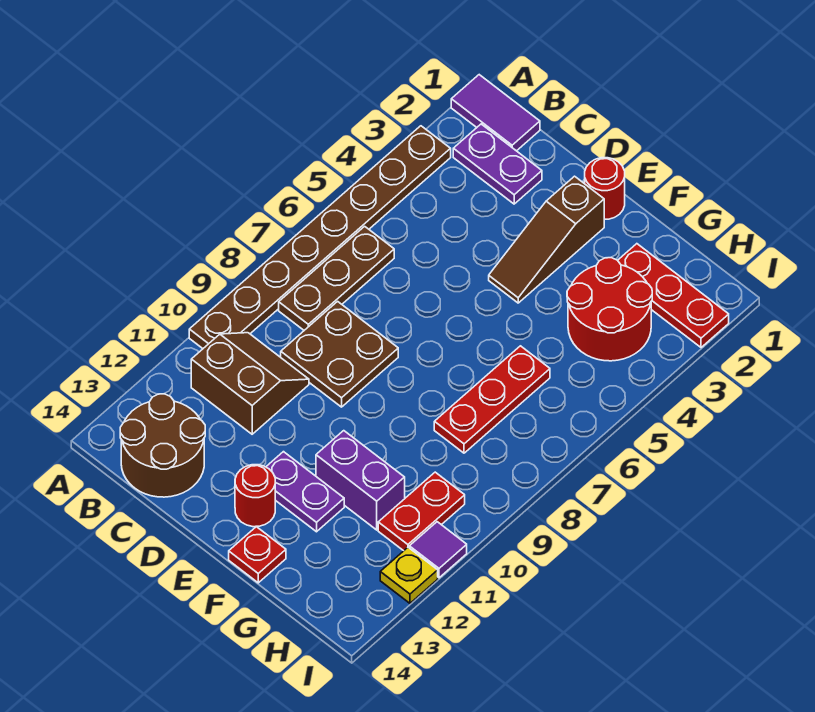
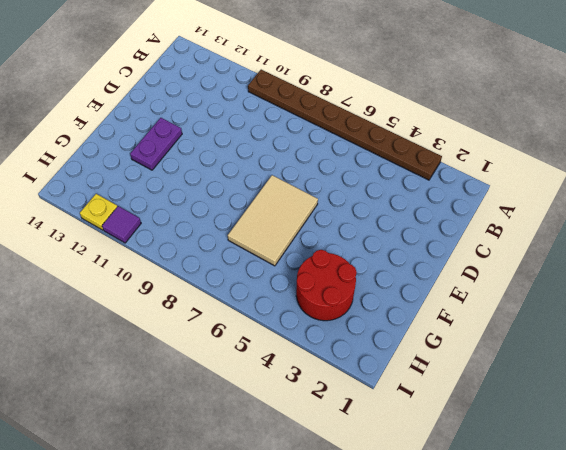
tan 2x3 tile [228,175,318,266] -> red 1x3 plate [434,346,550,453]
none -> purple 1x2 tile [451,75,540,151]
none -> purple 1x2 plate [453,124,542,204]
none -> brown 1x3 plate [279,226,394,330]

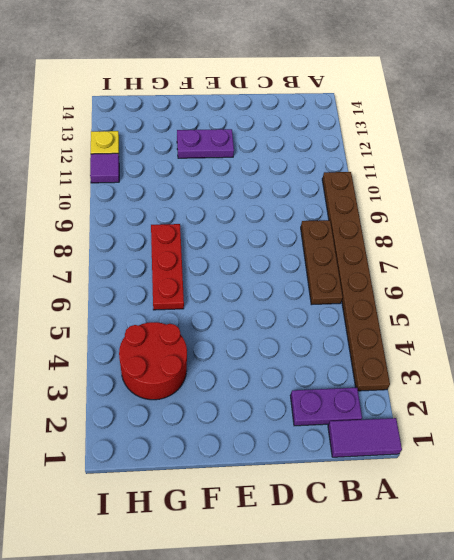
none -> brown 2x2 slope [191,333,309,434]
none -> brown 2x2 round brick [120,394,205,497]
none -> brown 2x2 plate [281,301,398,407]

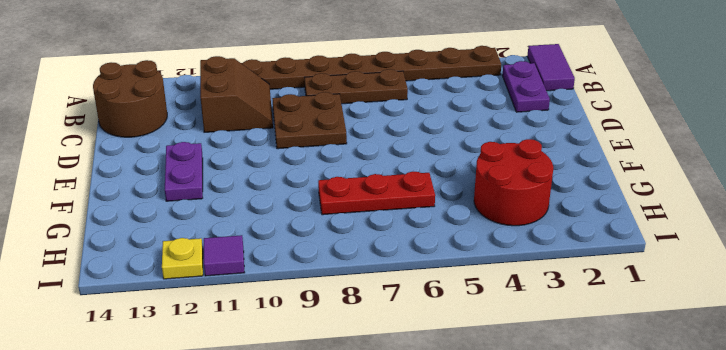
none -> red 1x1 round brick [585,158,625,219]
none -> brown 1x3 slope [489,176,604,303]
none -> red 1x1 round brick [235,465,275,527]

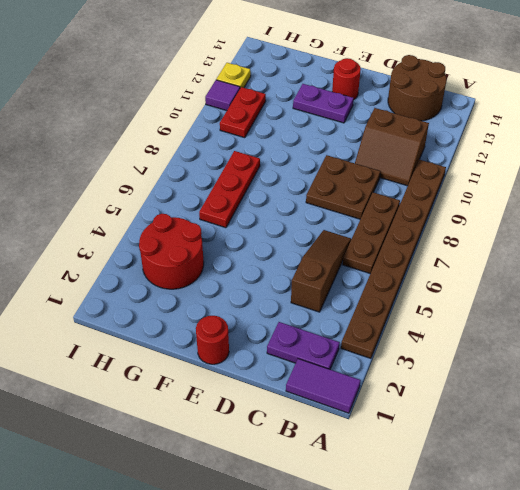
brown 1x3 slope [291,230,351,312] -> brown 1x3 slope moved to [489,176,604,303]
none -> purple 1x2 brick [316,431,405,530]
none -> red 1x1 plate [229,527,286,583]
none -> red 1x3 plate [618,244,729,347]

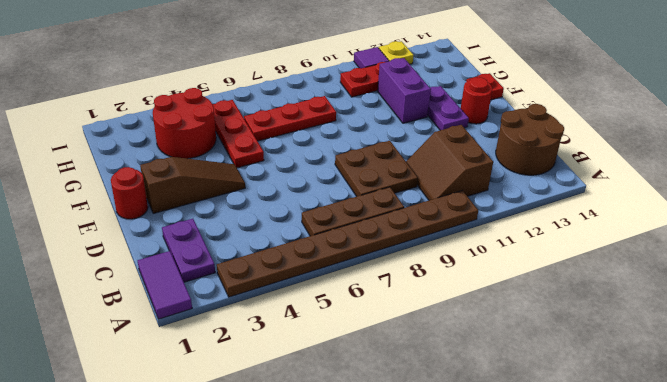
red 1x3 plate [213,100,264,168] -> red 1x3 plate moved to [618,244,729,347]

